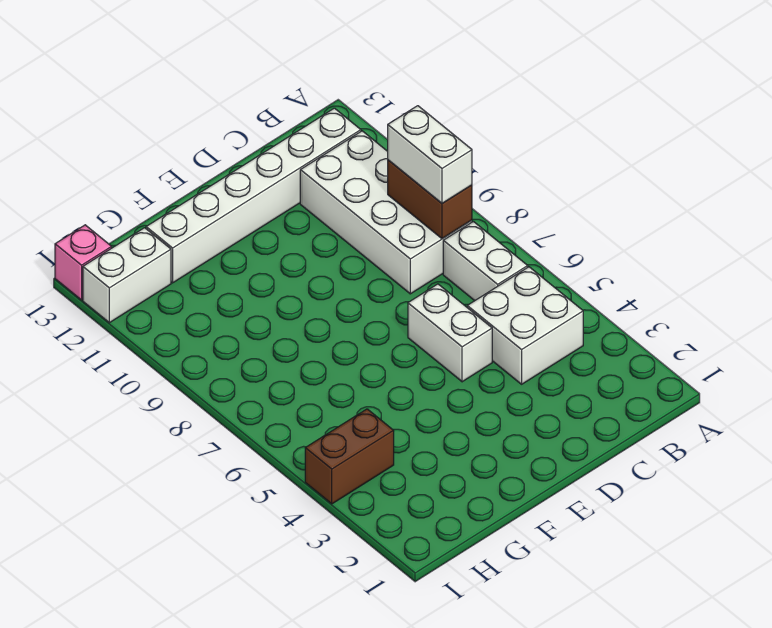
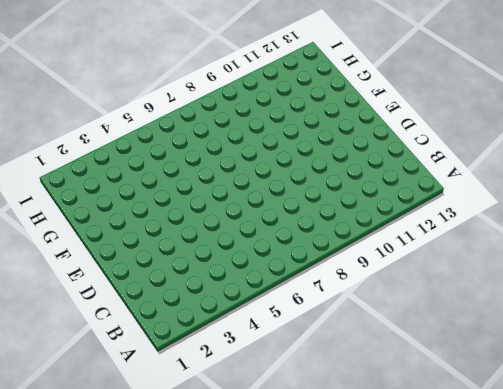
none -> white 2x2 brick [467,267,583,384]
none -> white 1x2 brick [443,221,528,301]

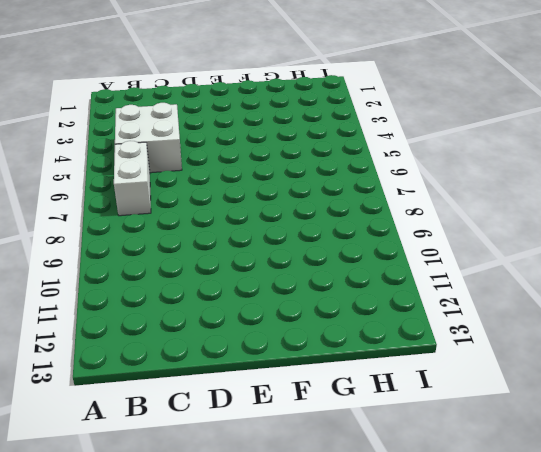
none -> white 2x4 brick [300,131,472,294]
none -> white 1x6 brick [146,108,361,283]

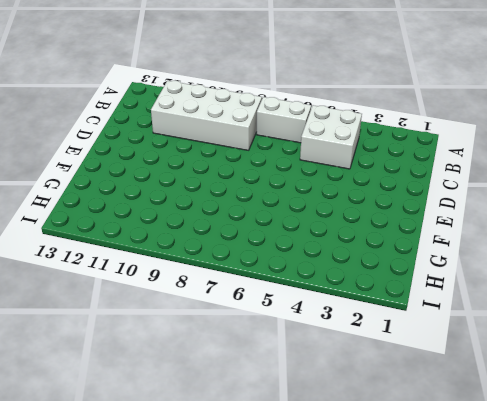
none -> white 1x6 brick [146,108,361,283]
none -> white 1x2 brick [408,284,492,382]

